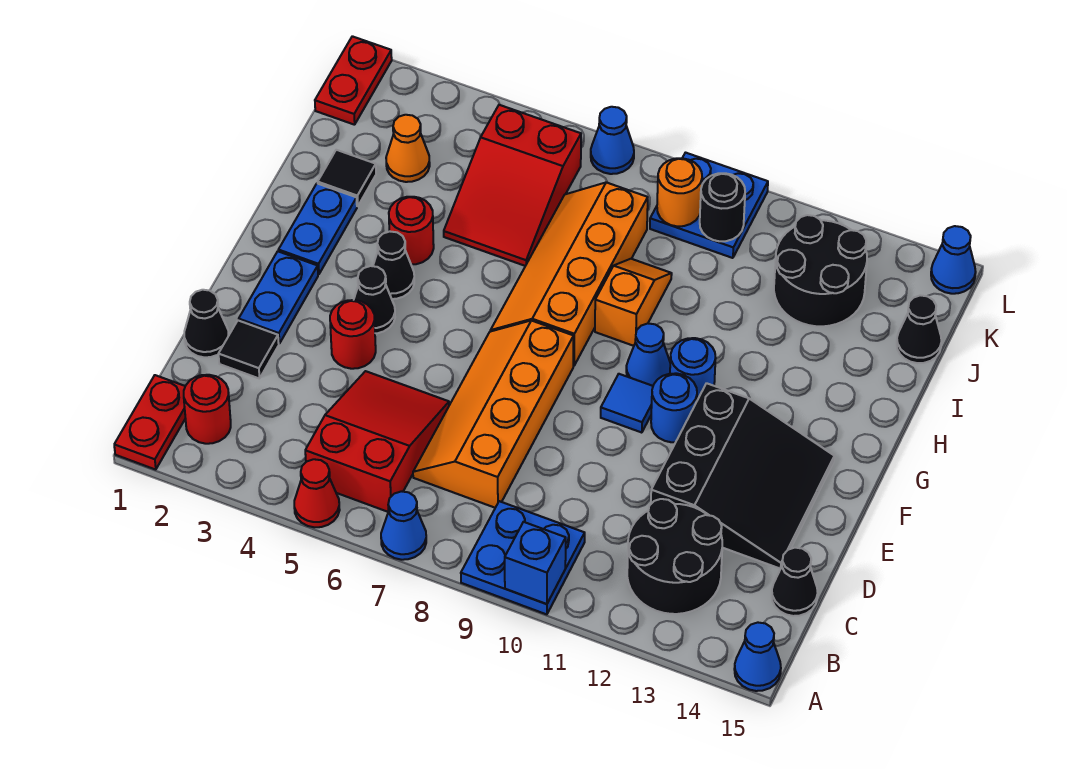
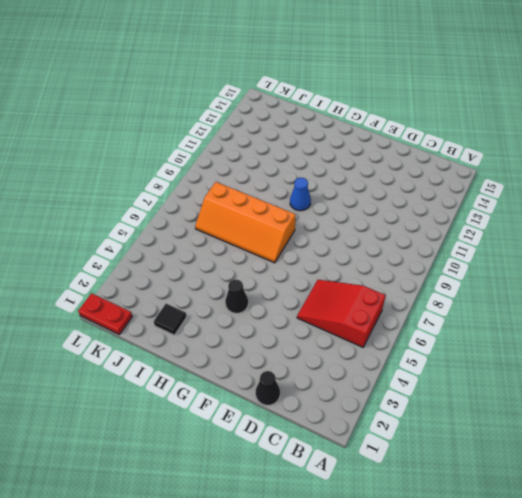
none -> red 1x2 plate [114,375,185,470]
none -> red 1x1 cone [294,459,340,527]
none -> blue 1x1 cone [381,491,426,560]
none -> blue 2x2 plate [461,501,585,614]

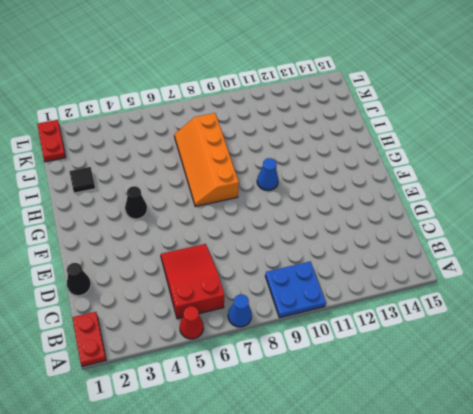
none -> blue 1x1 cone [734,623,781,691]
none -> red 1x1 round brick [184,375,231,444]
none -> black 2x2 round brick [627,499,722,614]
none -> orange 2x4 slope [413,320,574,508]

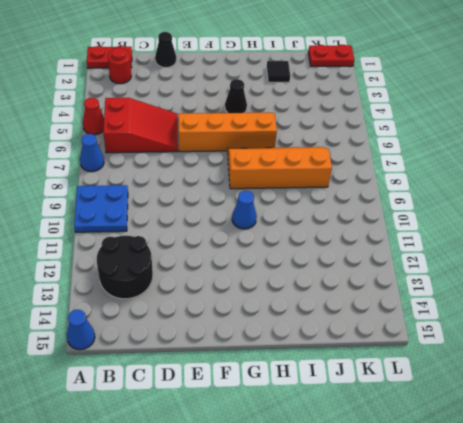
orange 2x4 slope [178,113,277,152] -> orange 2x4 slope moved to [413,320,574,508]
none -> black 1x1 cone [772,548,818,616]
none -> black 1x1 tile [219,320,279,379]
none -> black 3x3 slope [651,383,834,569]
none -> blue 1x2 plate [239,251,318,344]

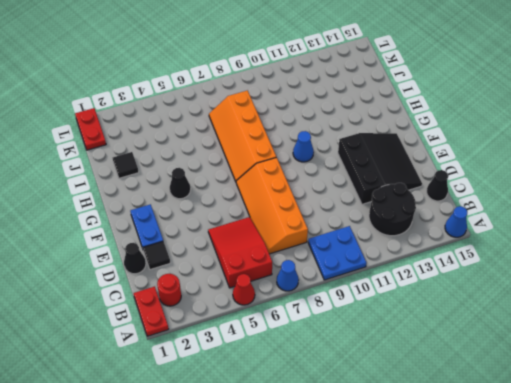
none -> red 1x1 round brick [330,300,376,369]
none -> black 1x1 cone [354,266,395,333]
none -> blue 1x1 tile [601,374,653,433]
none -> blue 1x1 round brick [651,373,697,442]

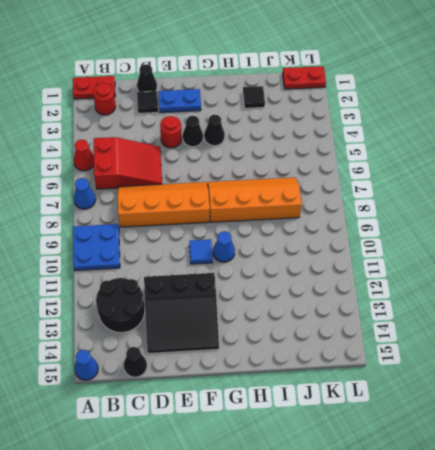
none -> blue 1x1 round brick [651,373,697,442]
none -> blue 1x2 plate [279,183,357,274]
none -> blue 1x1 round brick [670,338,716,400]
none -> red 1x1 round brick [389,197,434,265]

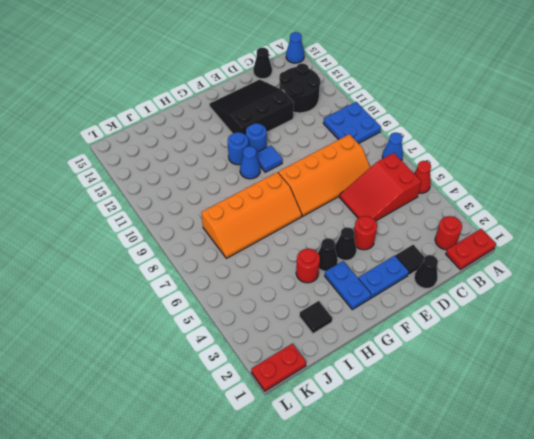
blue 1x2 plate [325,261,371,310] -> blue 1x2 plate turned to [279,183,357,274]
none -> orange 1x2 slope [595,259,672,346]
none -> red 2x3 slope [444,105,581,266]
none -> orange 1x1 cone [386,115,430,182]
none -> black 2x2 round brick [774,215,867,326]

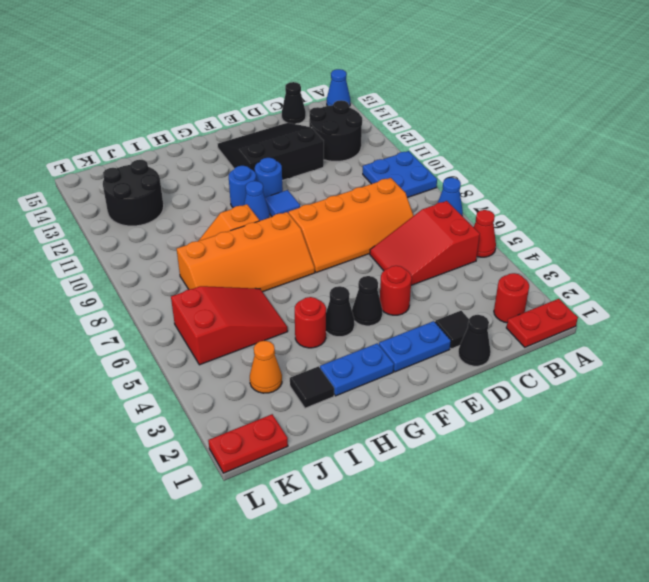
none -> black 1x1 cone [897,295,942,363]
none -> blue 2x2 plate [650,153,768,258]
none -> blue 1x1 cone [591,107,634,174]
none -> blue 1x1 cone [931,226,976,294]

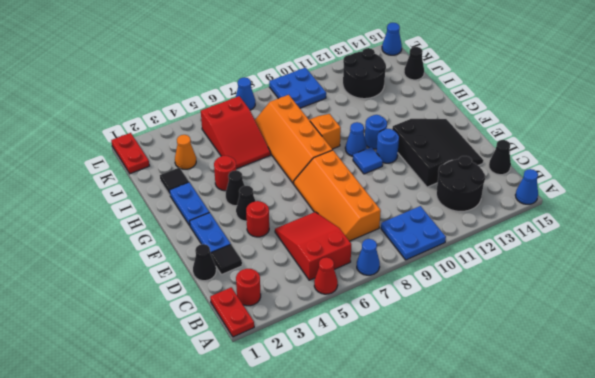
none -> blue 1x1 brick [505,522,566,604]
none -> orange 1x1 round brick [657,158,702,226]
none -> black 1x1 round brick [700,173,745,241]

